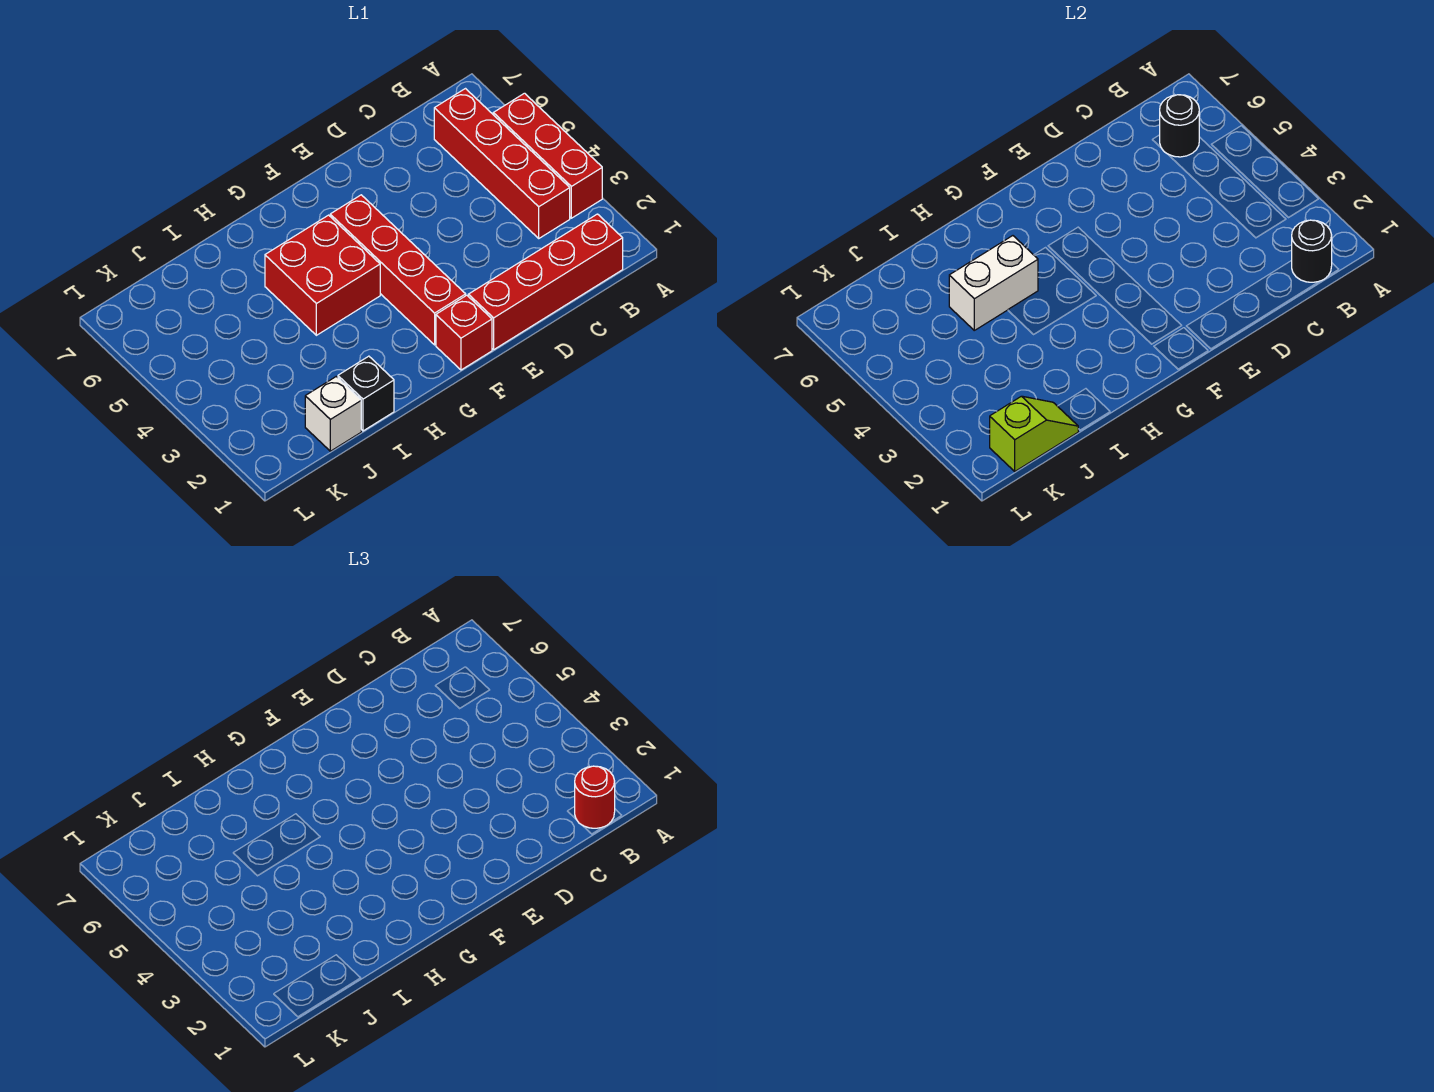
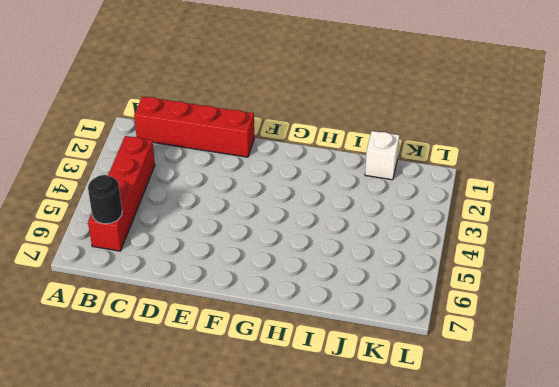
none -> red 1x3 brick [493,93,602,218]
none -> red 1x1 brick [436,295,492,370]
none -> red 1x4 brick [330,195,466,345]

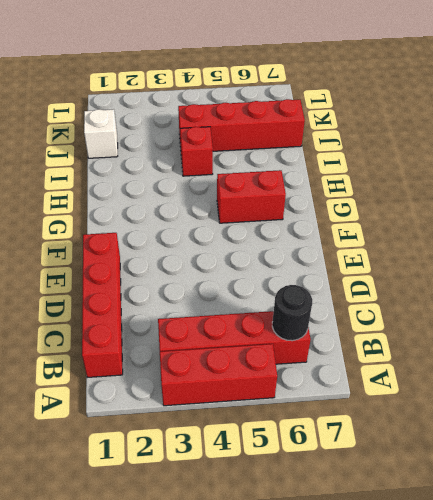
red 1x2 brick [217,170,286,223] -> red 2x2 brick [265,215,380,335]
red 1x1 brick [180,127,213,176] -> red 1x1 brick moved to [436,295,492,370]
red 1x4 brick [178,99,305,151] -> red 1x4 brick moved to [330,195,466,345]
none -> black 1x1 brick [338,356,394,431]
none -> black 1x1 round brick [1292,220,1332,282]
none -> white 1x2 brick [949,236,1038,330]

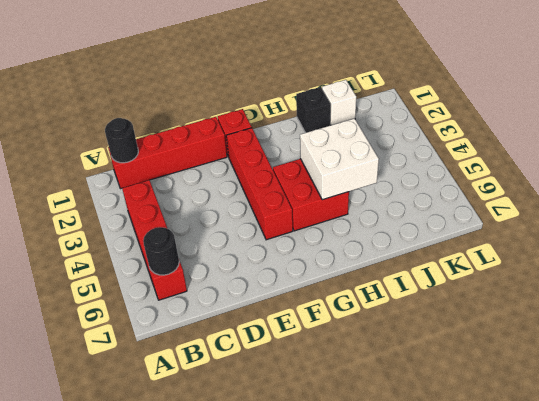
white 2x2 brick [300,119,379,200] -> white 1x2 brick [949,236,1038,330]
none -> red 1x3 brick [493,93,602,218]
none -> lime 1x2 slope [990,396,1078,471]
none -> red 1x1 round brick [575,766,615,828]

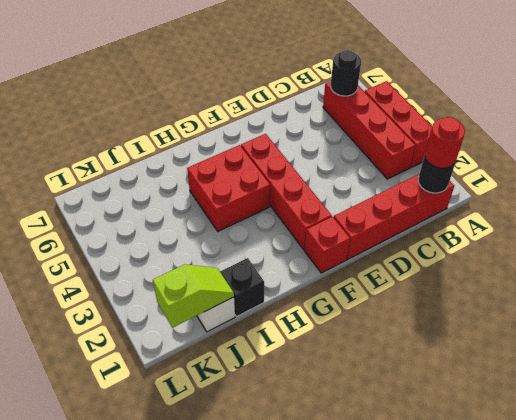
none -> white 1x2 brick [949,236,1038,330]

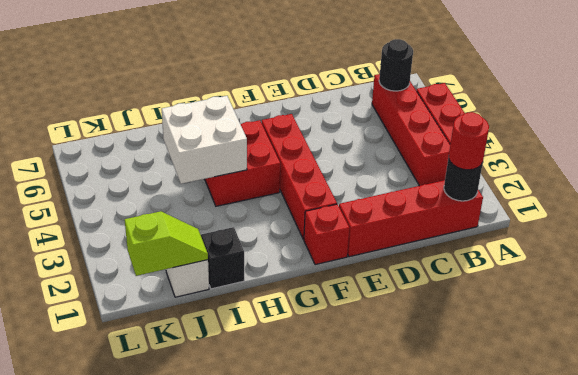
white 2x2 brick [162,96,247,184] -> white 1x2 brick [949,236,1038,330]

